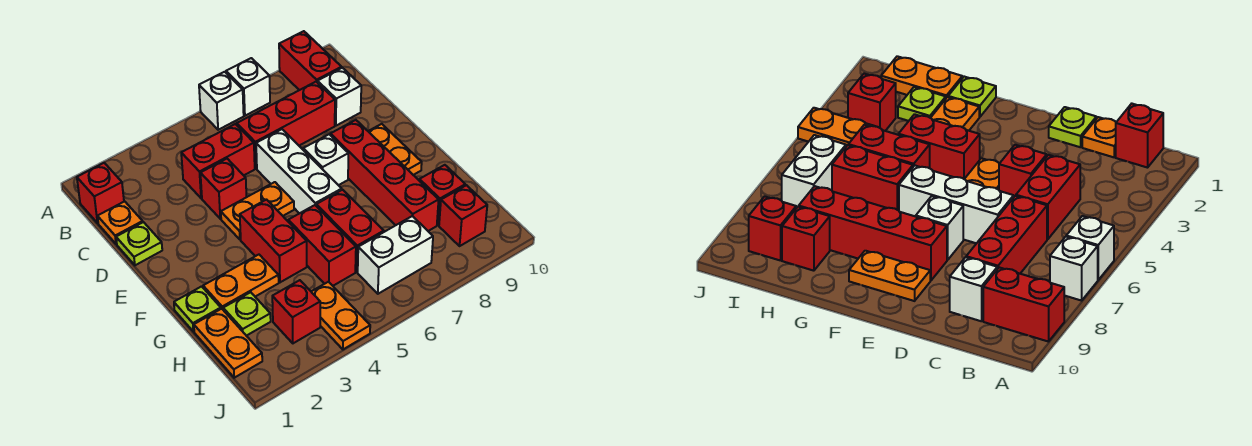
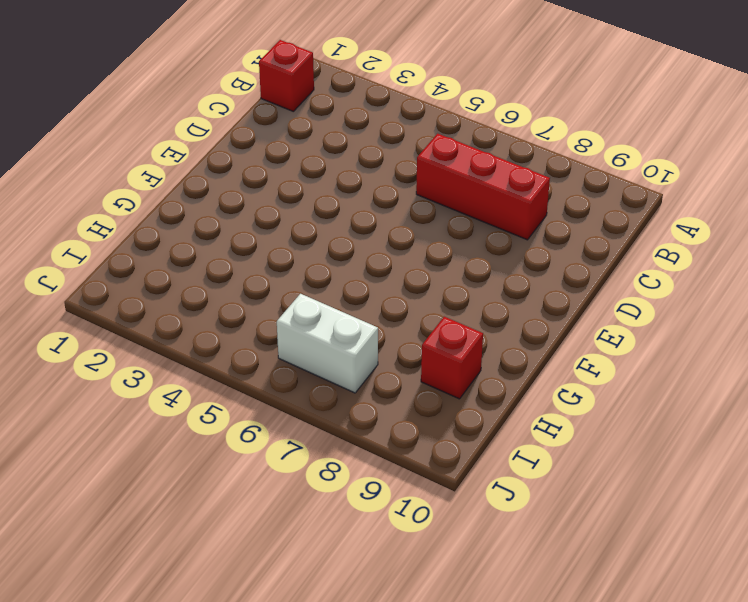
none -> white 1x1 brick [199,72,244,130]
none -> white 1x1 brick [226,58,270,116]
none -> red 1x2 brick [279,31,342,90]

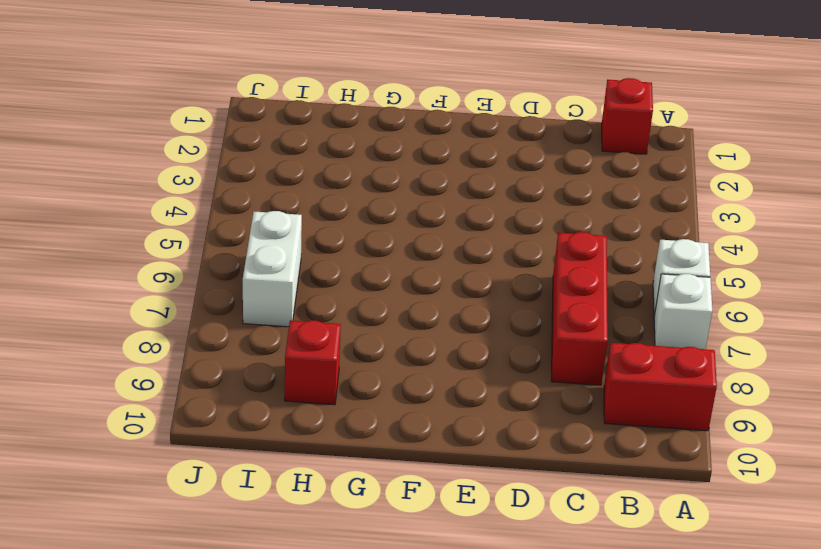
none -> orange 1x1 plate [98,201,143,244]
none -> red 1x2 brick [181,124,255,198]
none -> white 1x1 brick [318,68,361,126]

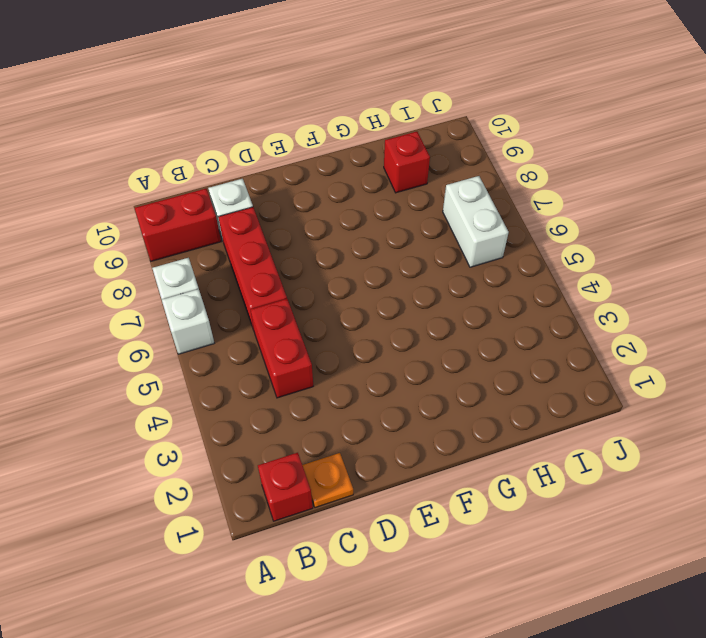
none -> lime 1x1 plate [116,222,162,265]
none -> red 1x1 brick [200,159,246,219]
none -> white 1x3 brick [256,129,342,213]

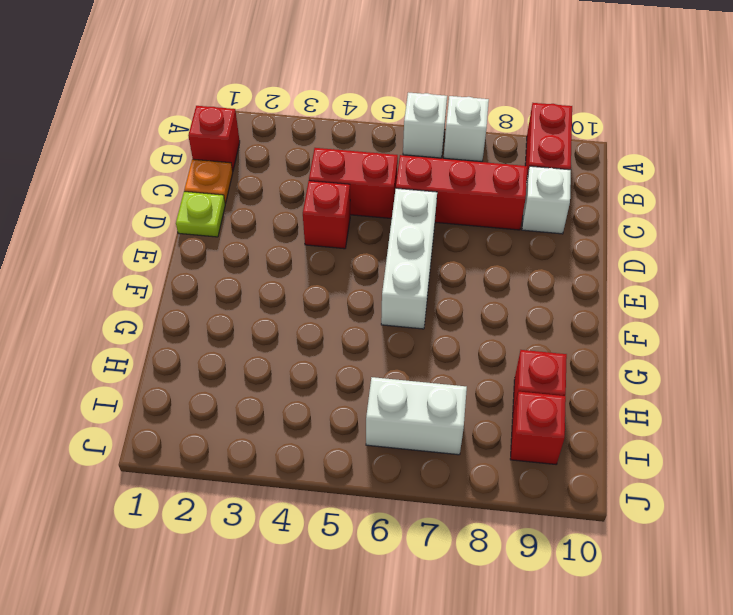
none -> orange 1x2 plate [221,182,294,240]
none -> white 1x1 brick [303,134,348,185]
none -> red 1x4 brick [330,120,439,231]

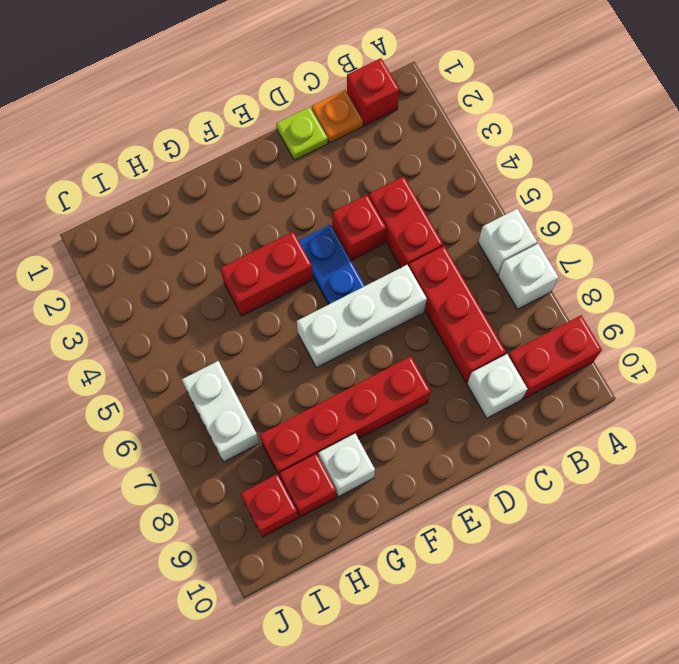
blue 1x2 plate [299,224,365,304] -> orange 1x2 plate [221,182,294,240]
white 1x1 brick [319,434,375,497] -> white 1x1 brick moved to [303,134,348,185]
none -> orange 1x2 plate [368,124,422,175]
none -> lime 1x1 plate [174,286,221,332]
none -> orange 1x2 plate [203,255,279,309]

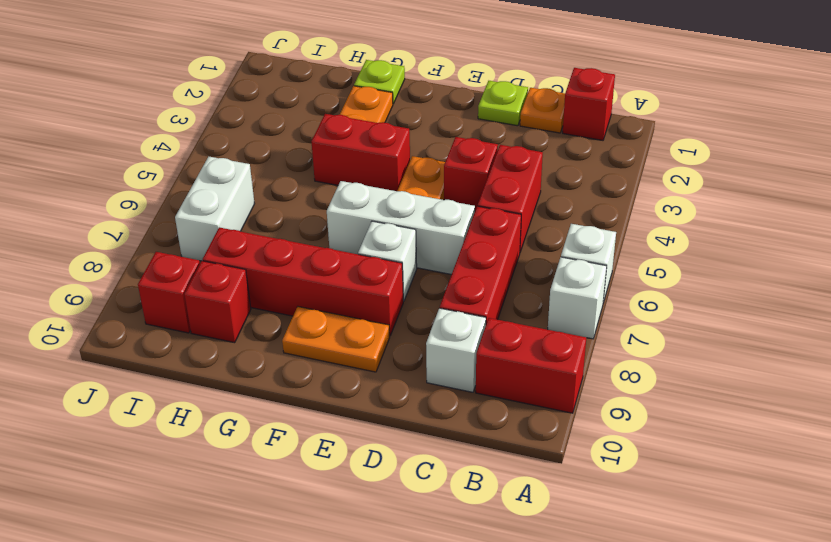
none -> red 1x2 brick [288,205,356,286]
none -> red 1x2 brick [316,190,384,272]
none -> orange 1x2 plate [194,309,262,378]

